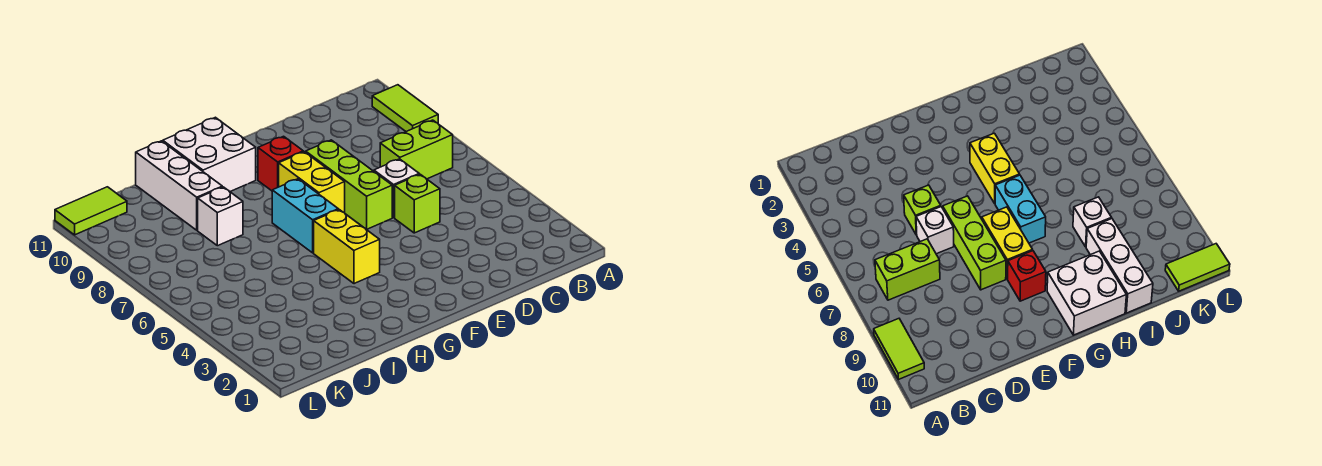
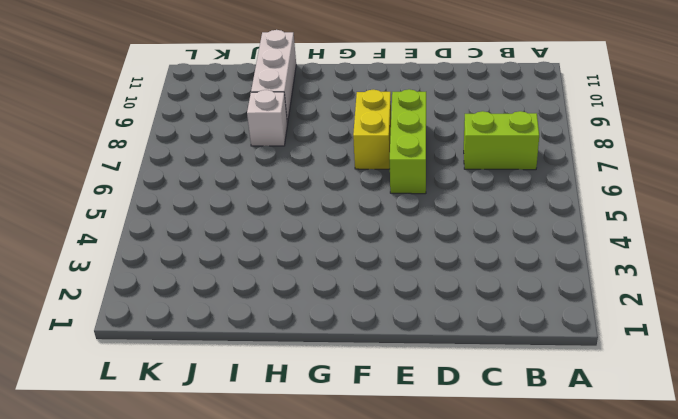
none -> lime 1x2 tile [372,85,438,132]
none -> lime 1x1 brick [395,174,440,233]
none -> white 1x1 brick [374,159,419,218]

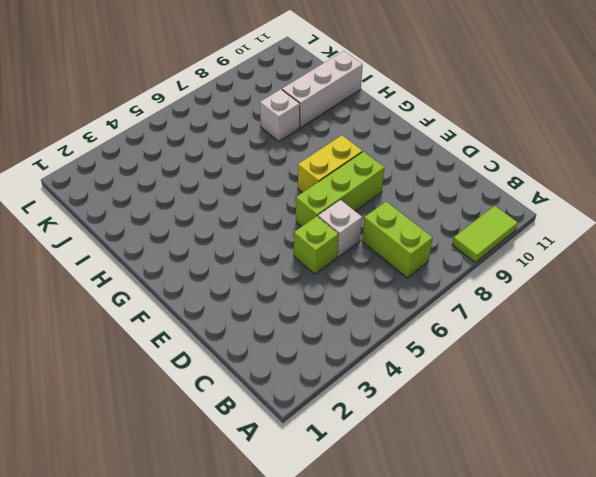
none -> red 1x1 brick [258,136,303,191]
none -> yellow 1x2 brick [314,210,380,284]
none -> cyan 1x2 brick [272,179,338,253]

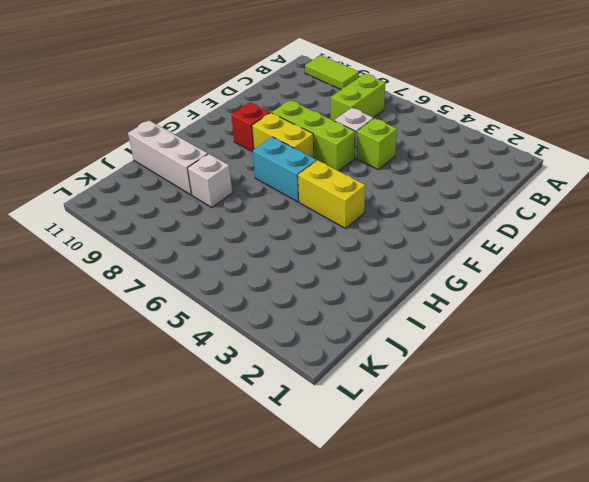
none -> white 2x2 brick [163,117,256,192]
none -> lime 1x2 tile [55,187,127,235]

